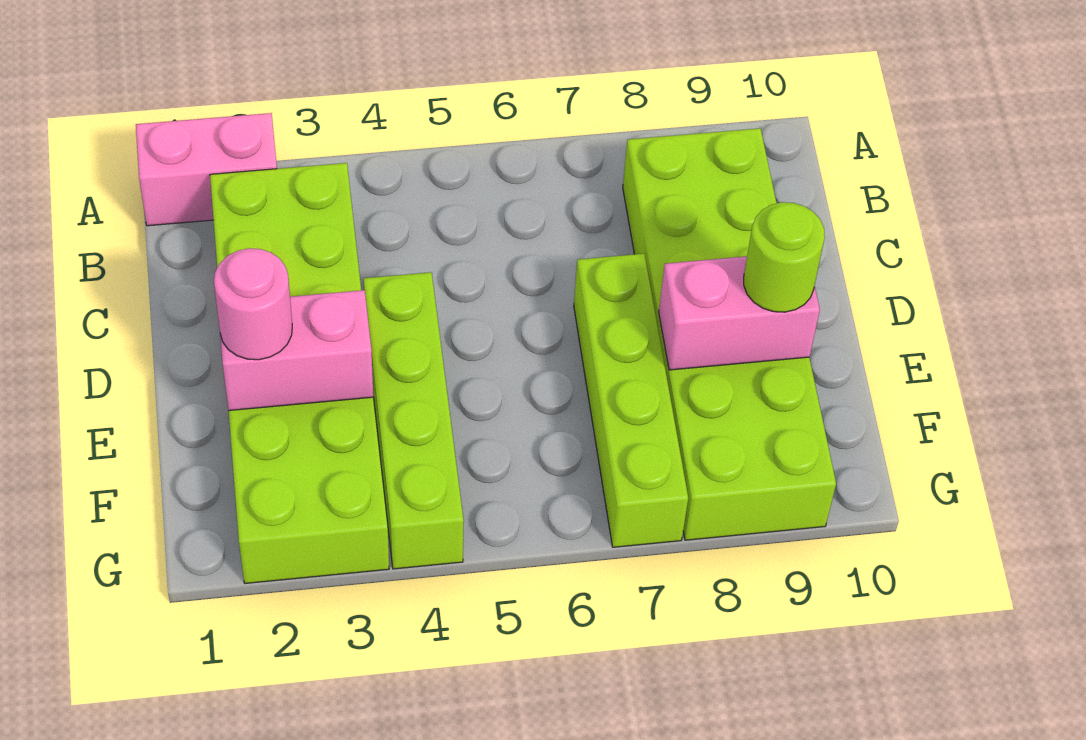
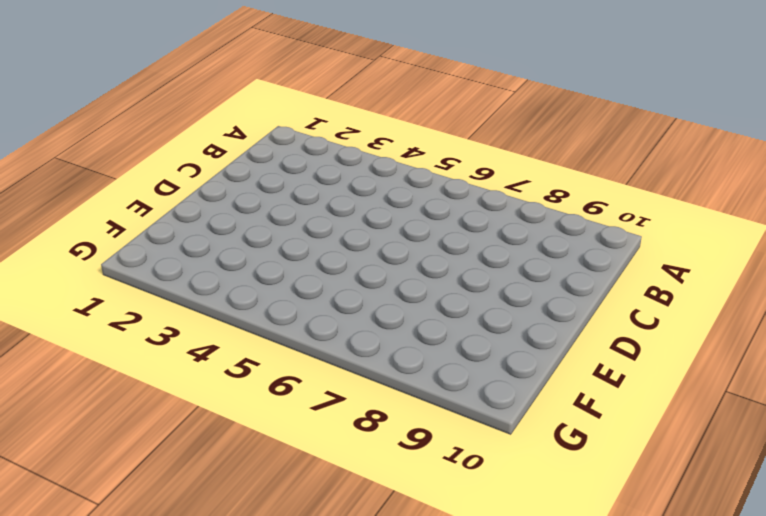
none -> pink 1x2 brick [136,113,277,226]
none -> lime 2x6 brick [210,163,389,583]

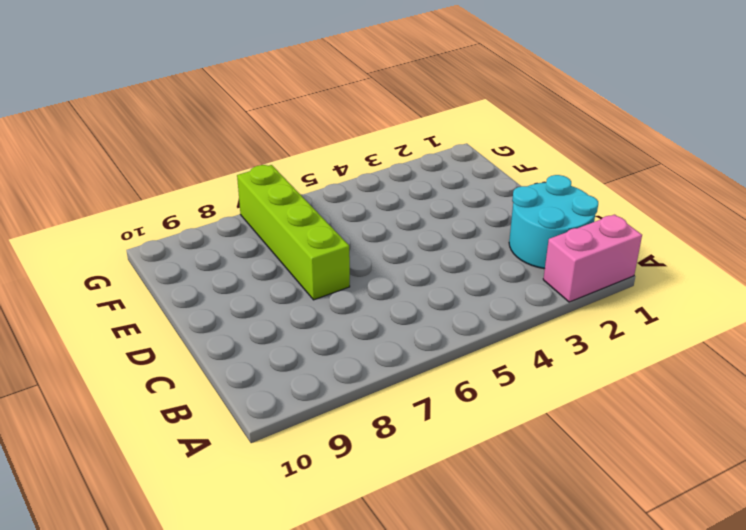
cyan 2x2 round brick [509,175,598,269] -> lime 2x6 brick [210,163,389,583]
none -> lime 2x6 brick [623,128,836,540]
none -> lime 1x4 brick [364,272,464,569]

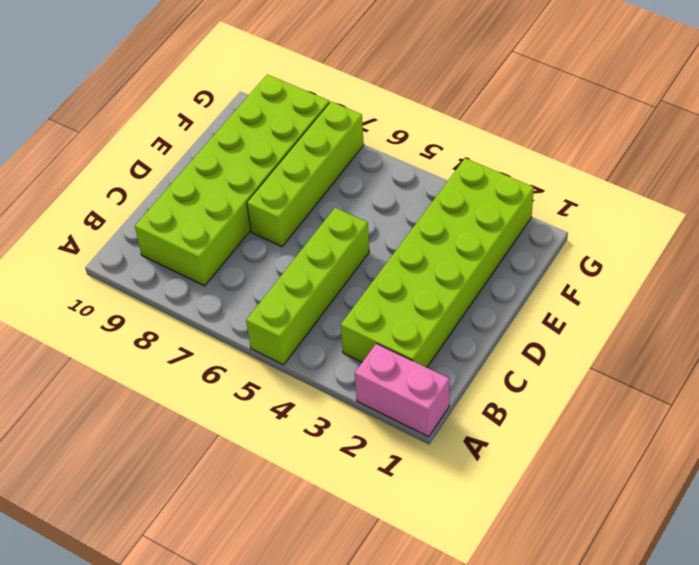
lime 1x4 brick [246,208,369,365] -> lime 1x4 brick moved to [364,272,464,569]
none -> pink 1x2 brick [220,290,373,411]
none -> pink 1x2 brick [659,256,820,370]

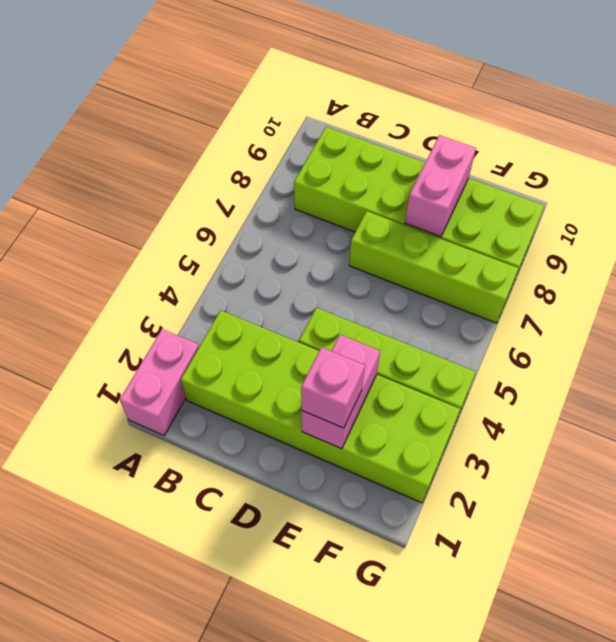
pink 1x1 brick [301,347,365,428] -> pink 1x1 round brick [214,248,292,360]
none -> lime 1x1 round brick [744,202,825,312]

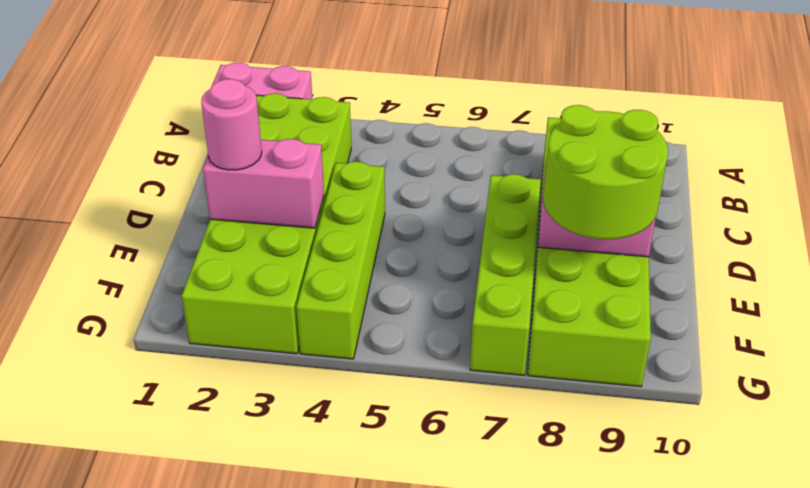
lime 2x2 round brick [543,105,668,239] -> lime 1x1 round brick [744,202,825,312]

